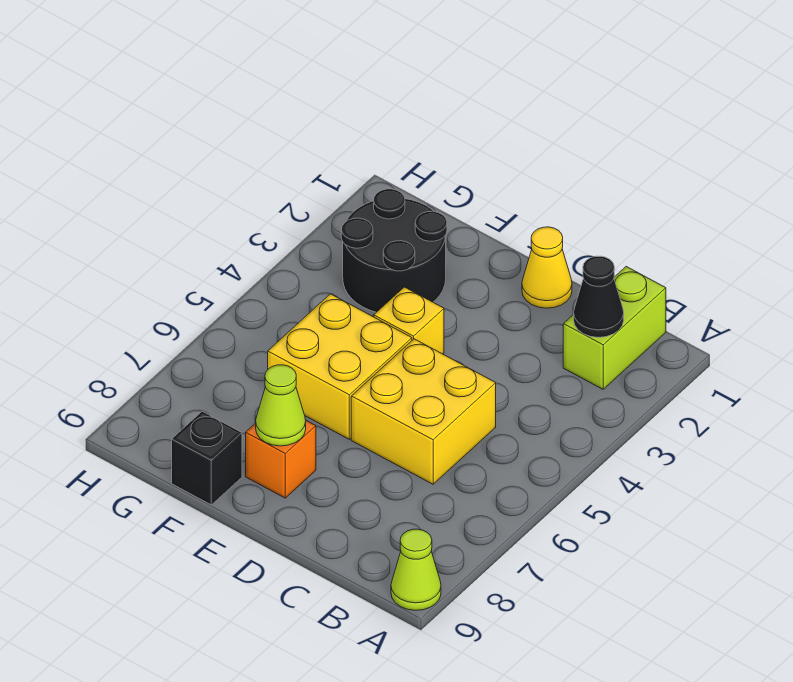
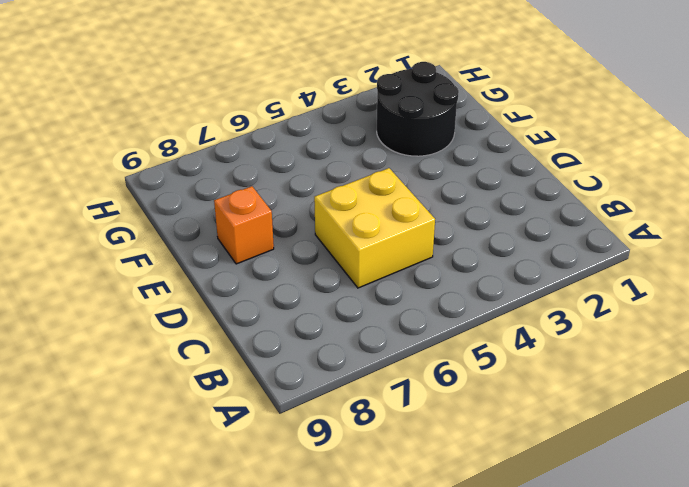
none -> lime 1x1 cone [391,529,441,610]
none -> lime 1x2 brick [563,267,666,389]

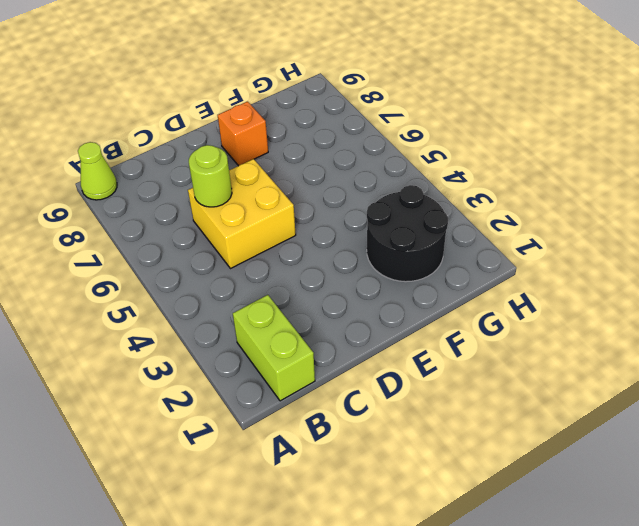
lime 1x1 round brick [189,145,232,207] -> none
none -> yellow 1x1 cone [522,227,572,308]
none -> yellow 1x1 brick [374,287,444,354]

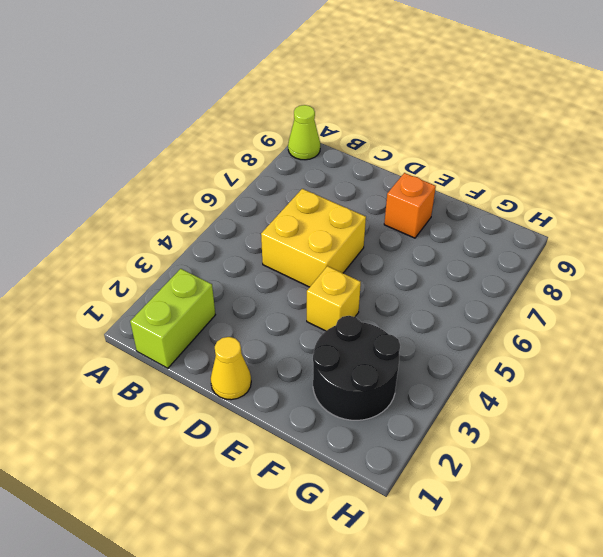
none -> yellow 2x2 brick [268,294,412,439]
none -> black 1x1 brick [172,411,242,505]

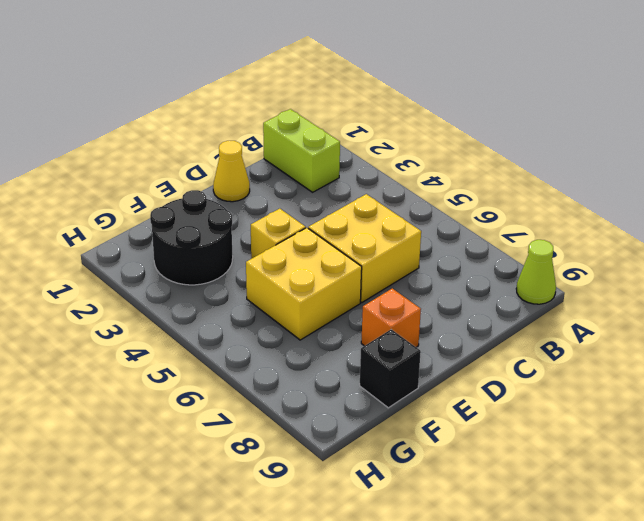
none -> black 1x1 cone [574,256,624,337]
none -> lime 1x1 cone [256,365,306,446]

